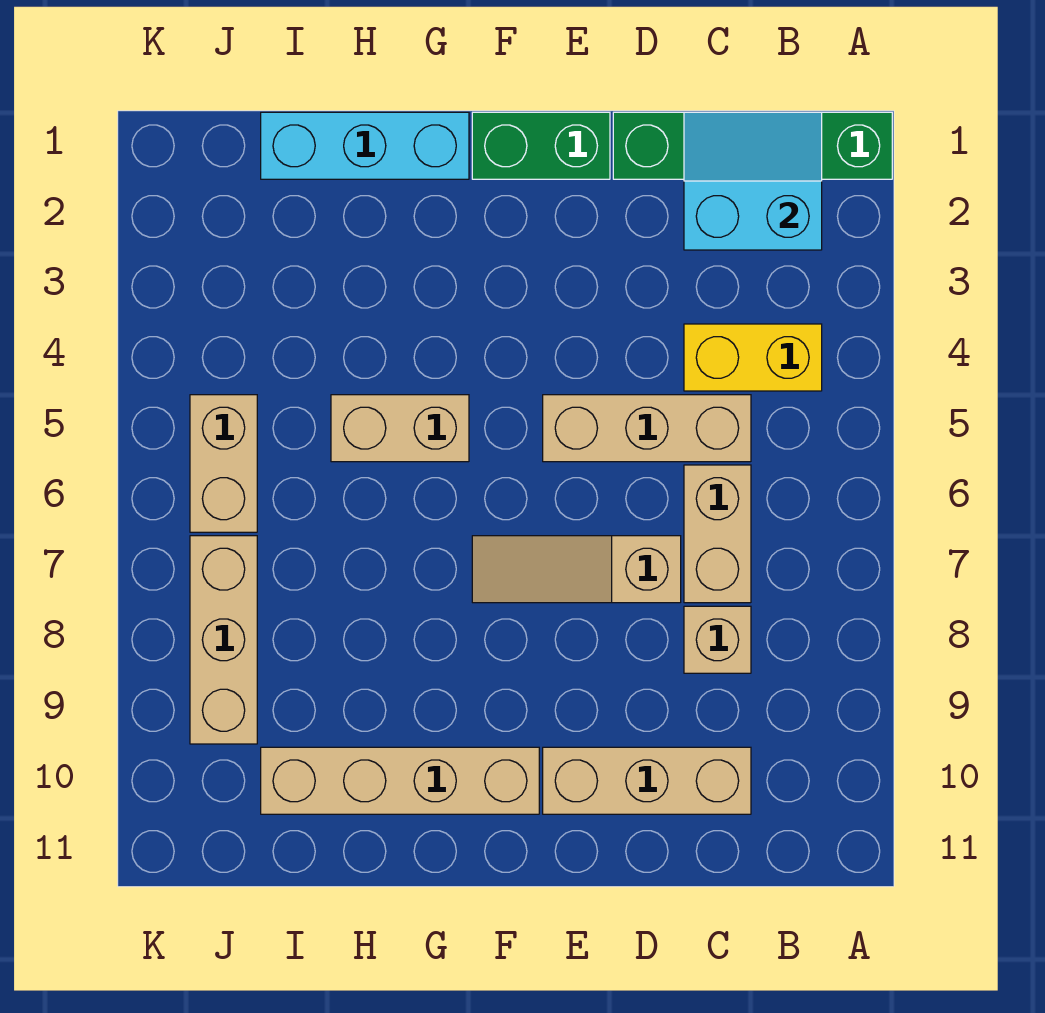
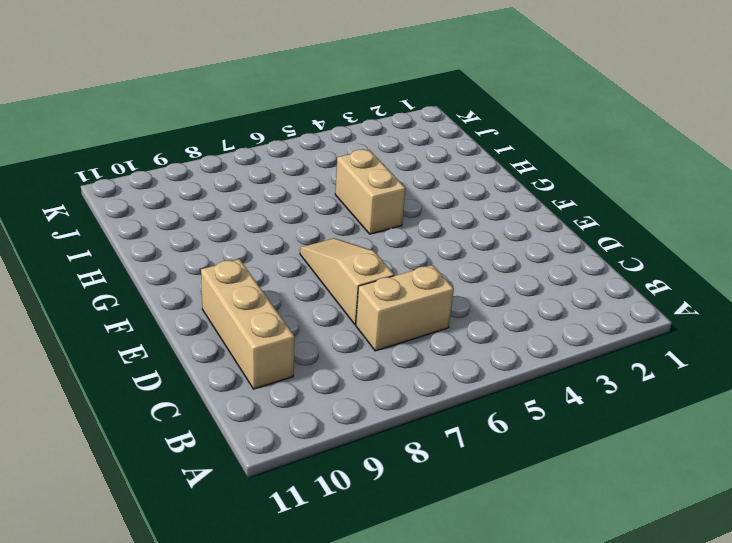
none -> green 1x4 brick [613,112,892,179]
none -> yellow 1x2 brick [684,324,822,391]
none -> tan 1x3 brick [543,395,751,462]

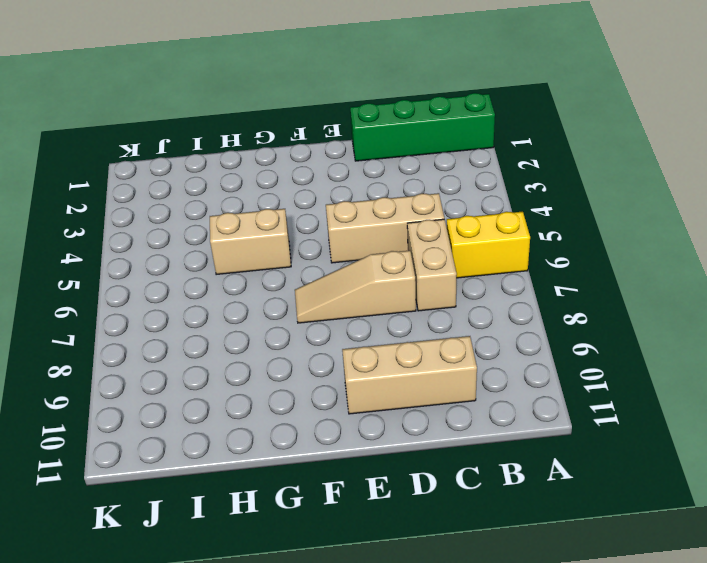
yellow 1x2 brick [447,211,530,278] -> yellow 1x2 brick moved to [684,324,822,391]
none -> tan 1x1 brick [684,606,751,673]
none -> green 1x2 brick [472,112,610,179]
none -> tan 1x4 brick [261,747,539,814]

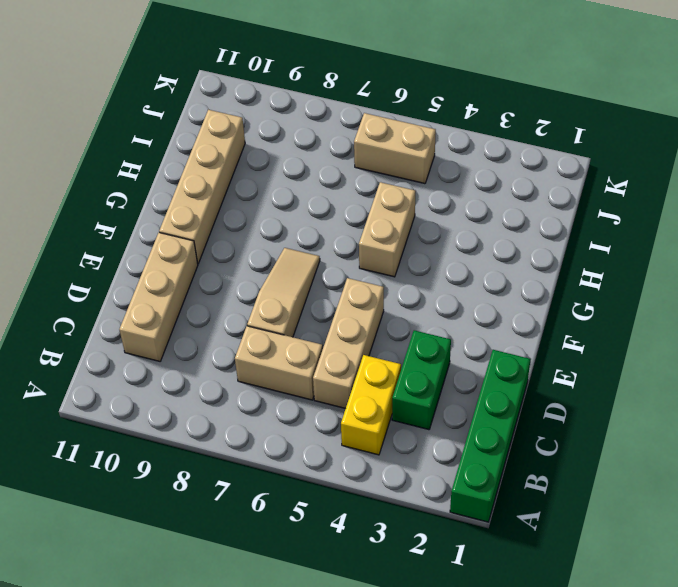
green 1x2 brick [392,330,451,430] -> green 1x2 brick moved to [472,112,610,179]
none -> tan 1x1 brick [684,606,751,673]
none -> cyan 1x3 brick [261,112,469,179]
none -> tan 1x3 brick [190,536,257,744]

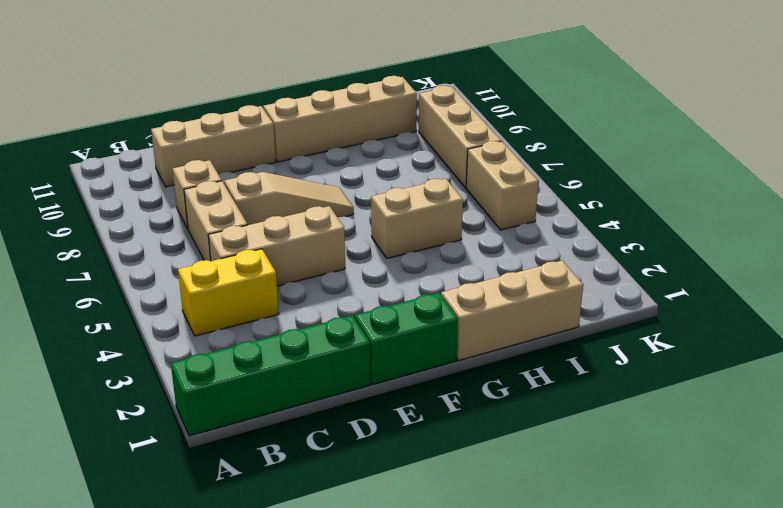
tan 1x3 brick [441,261,583,361] -> cyan 1x3 brick [261,112,469,179]
none -> cyan 2x2 slope [684,112,822,250]

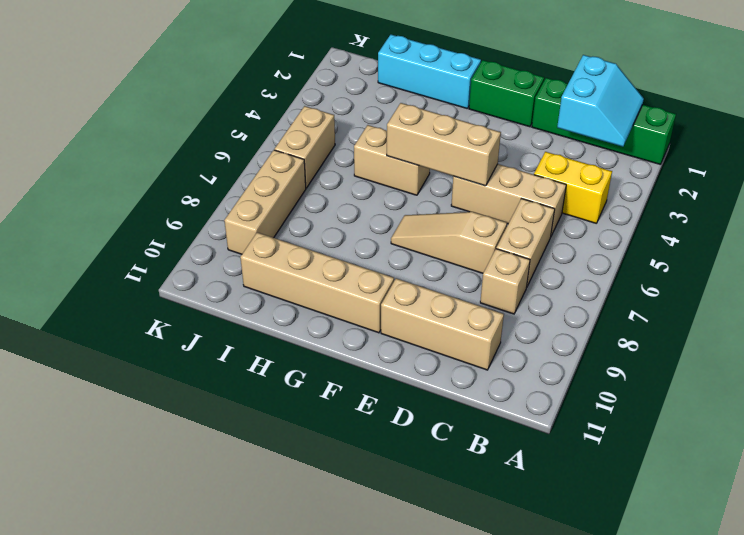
cyan 2x2 slope [557,55,644,147] -> cyan 2x2 slope turned to [684,112,822,250]
tan 1x3 brick [387,103,501,186] -> none

